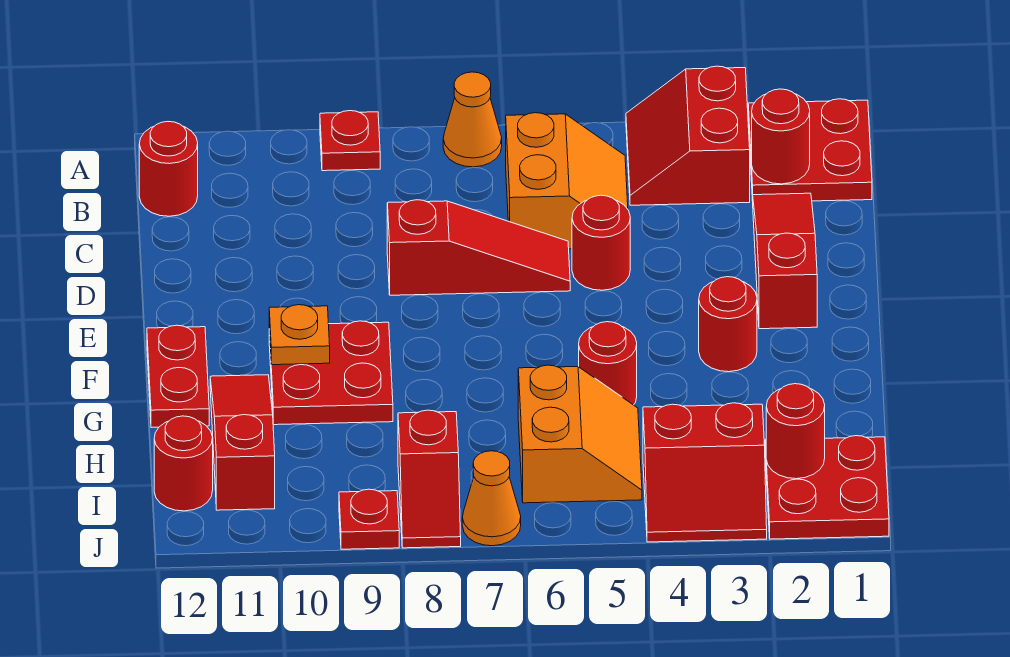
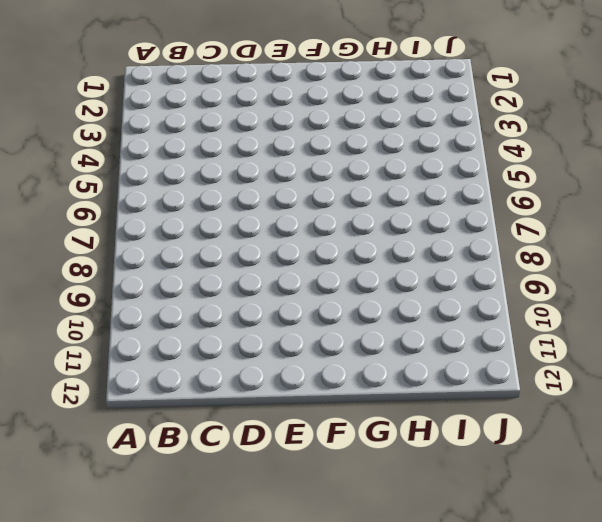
none -> red 2x2 plate [748,99,872,201]
none -> red 2x2 slope [626,66,750,205]
none -> orange 1x1 cone [443,72,502,167]

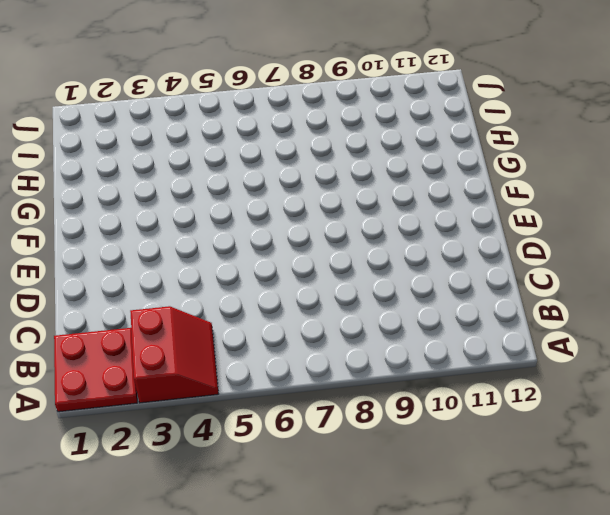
none -> orange 1x1 cone [443,72,502,167]
none -> red 1x1 plate [320,111,380,171]
none -> orange 2x2 slope [506,113,628,249]

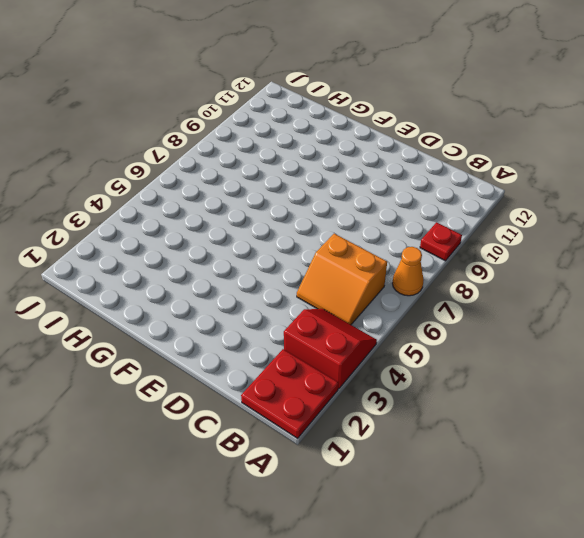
none -> red 1x1 round brick [139,122,198,216]
none -> red 1x3 slope [753,193,817,329]
none -> red 1x1 round brick [572,195,630,290]

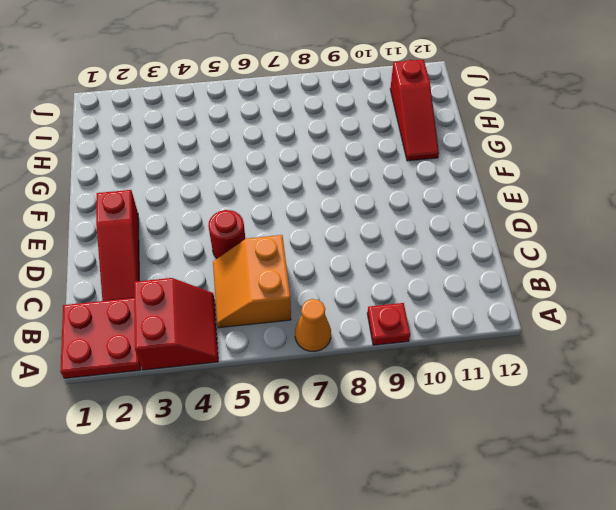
none -> red 1x1 round brick [139,122,198,216]
none -> red 1x3 slope [387,200,570,295]
none -> red 1x1 round brick [699,277,757,372]

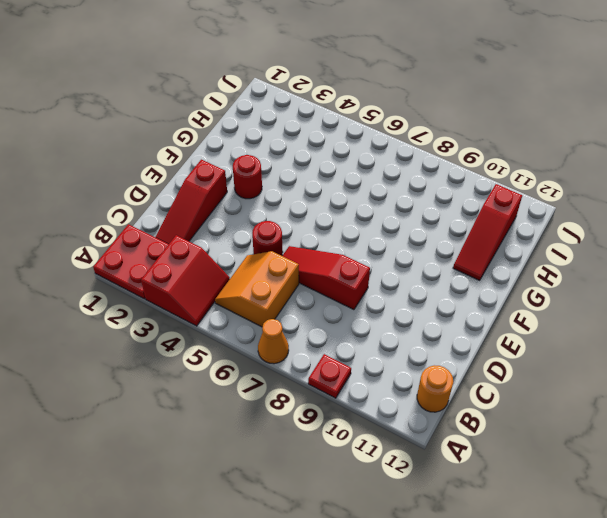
orange 1x1 round brick [417,365,453,412] -> red 1x1 round brick [139,122,198,216]
none -> red 2x2 plate [269,321,393,425]
none -> red 1x2 plate [147,325,209,428]
none -> red 1x1 round brick [579,322,637,405]

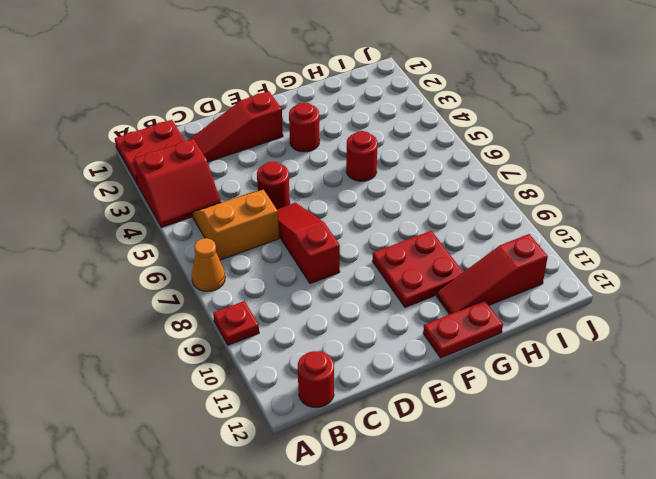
none -> orange 2x2 slope [518,365,642,503]
none -> red 2x2 plate [765,436,889,539]
none -> red 2x2 slope [643,403,767,542]

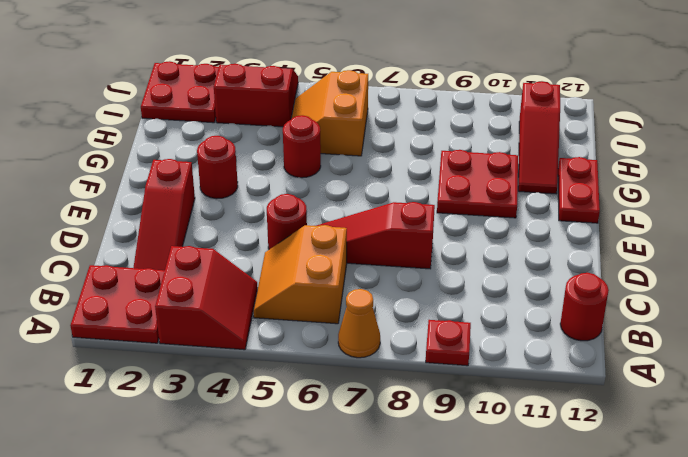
none -> red 1x2 slope [398,410,461,548]
none -> red 1x1 round brick [154,416,213,511]
none -> orange 1x1 cone [462,451,521,546]

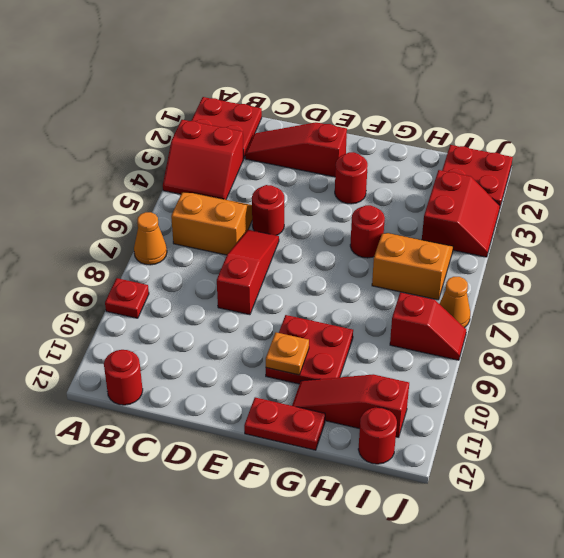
none -> red 1x1 plate [339,489,399,549]
none -> red 1x1 round brick [752,89,810,184]
none -> red 1x1 round brick [766,384,825,479]

